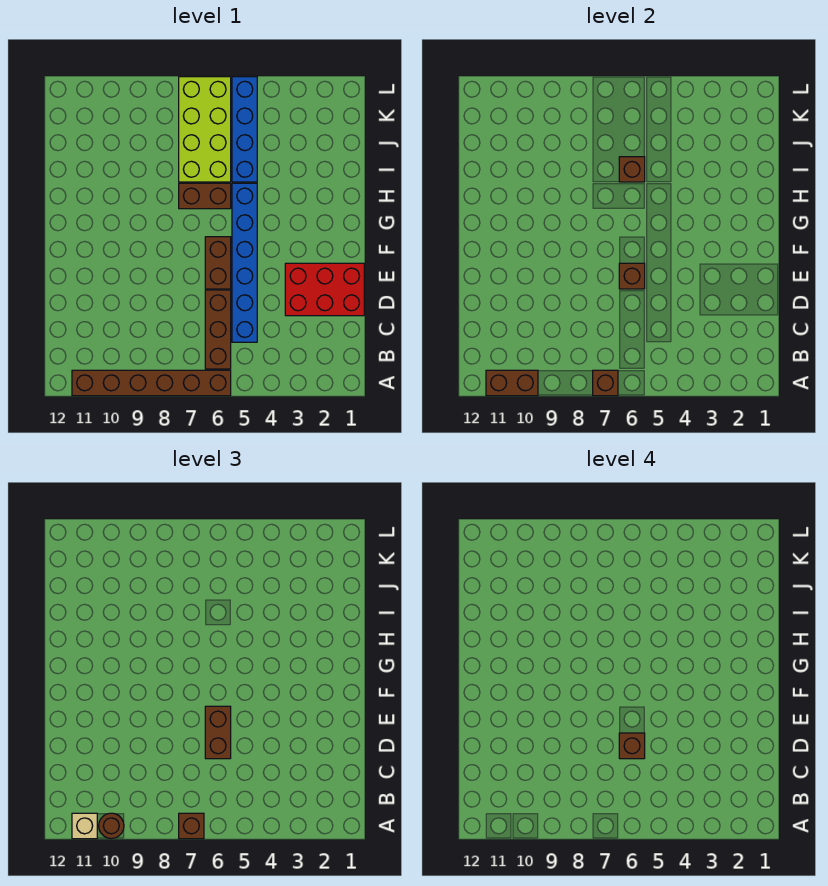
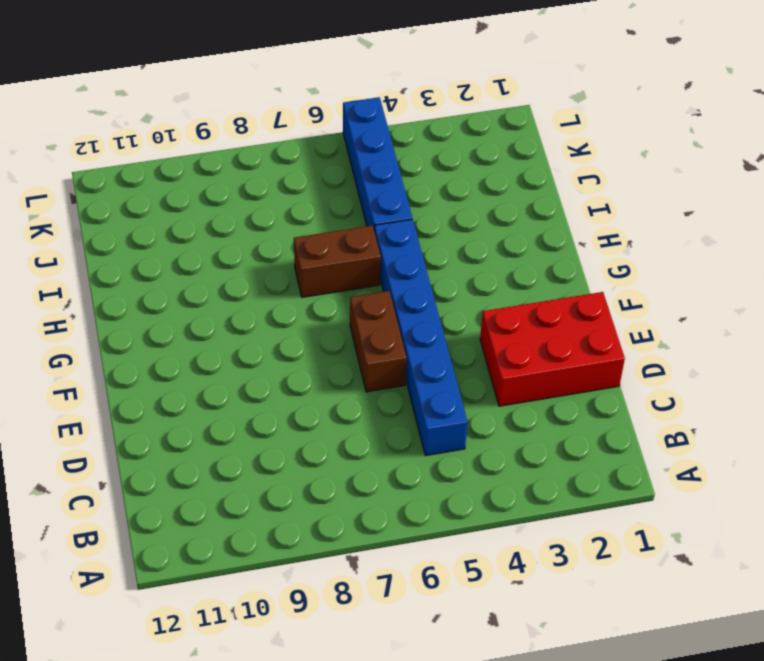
none -> brown 1x6 brick [72,370,231,396]
none -> brown 1x3 brick [205,290,231,369]
none -> lime 2x4 brick [179,77,231,182]

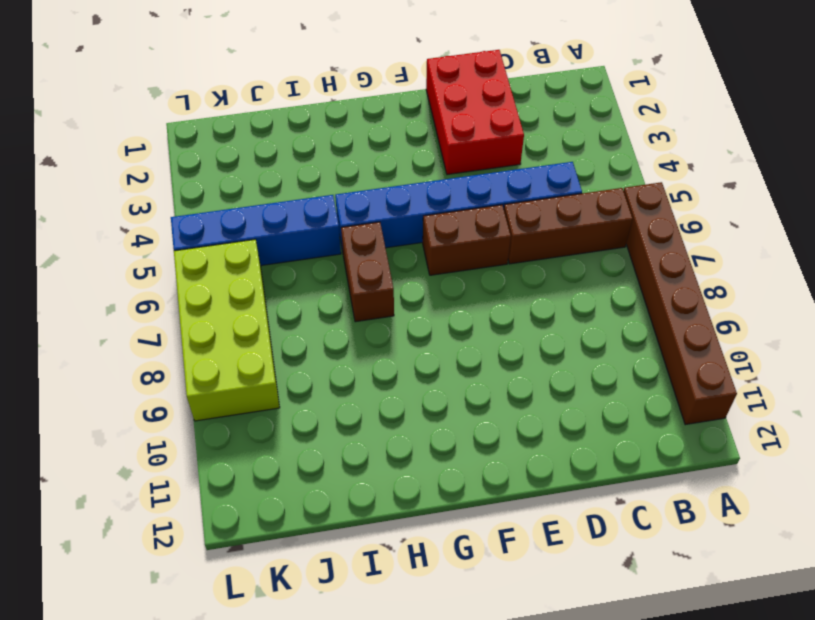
lime 2x4 brick [174,239,280,421] -> lime 2x4 brick turned to [179,77,231,182]
none -> brown 1x1 brick [593,370,618,396]
none -> brown 1x2 brick [486,370,538,396]
none -> brown 1x1 brick [619,263,645,289]

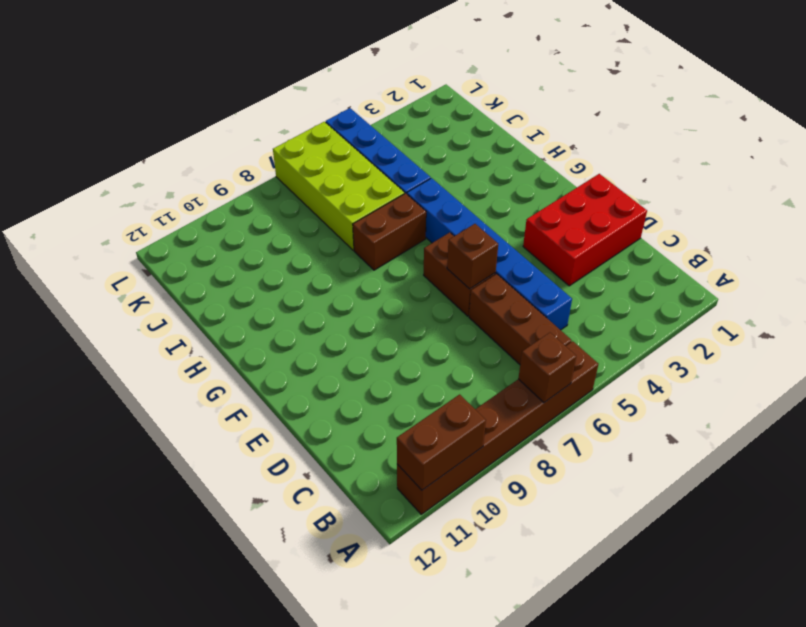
none -> brown 1x1 brick [619,157,645,182]
none -> brown 1x1 brick [179,813,204,839]
none -> brown 1x1 round brick [99,813,124,839]

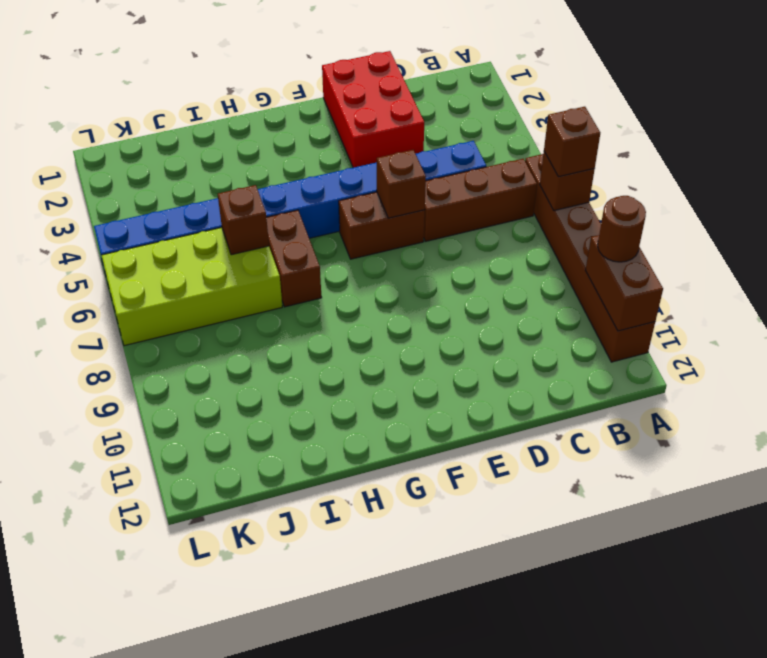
none -> tan 1x1 brick [72,813,97,839]
none -> brown 1x2 brick [205,706,231,759]
none -> brown 1x1 brick [619,733,645,759]

